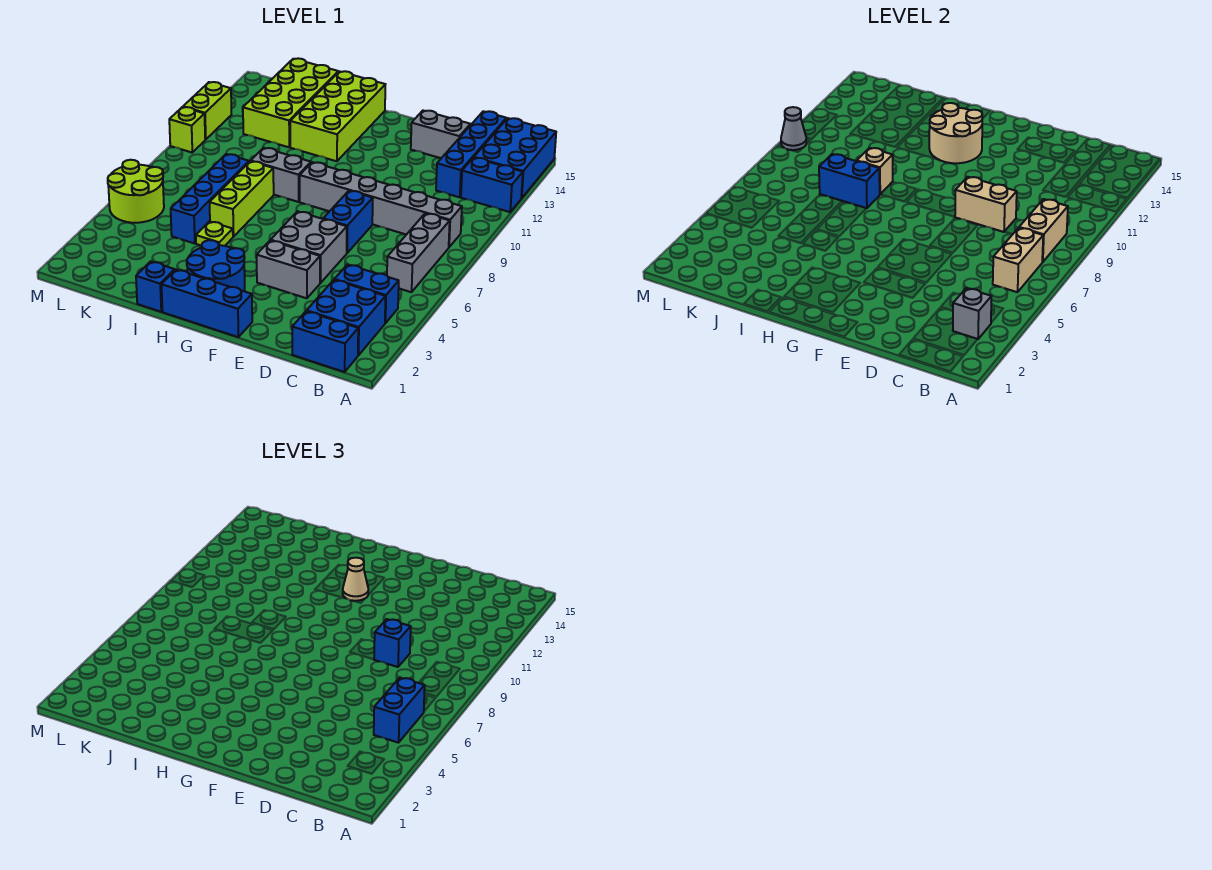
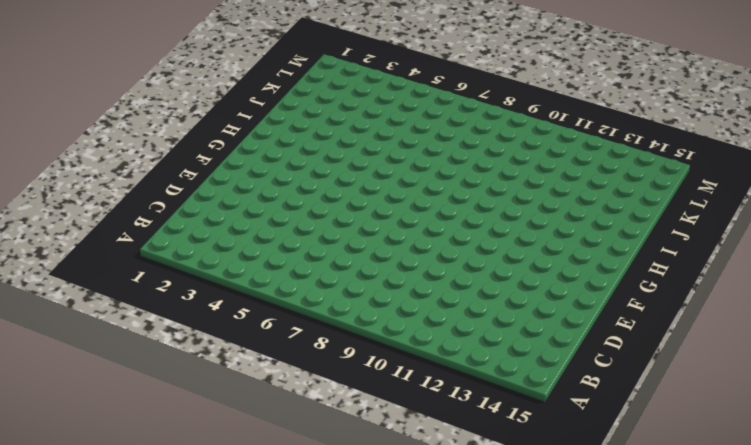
none -> blue 1x2 brick [461,158,523,212]
none -> blue 2x3 brick [474,118,556,198]
none -> blue 1x2 brick [292,311,358,372]
none -> blue 2x2 brick [307,280,386,356]

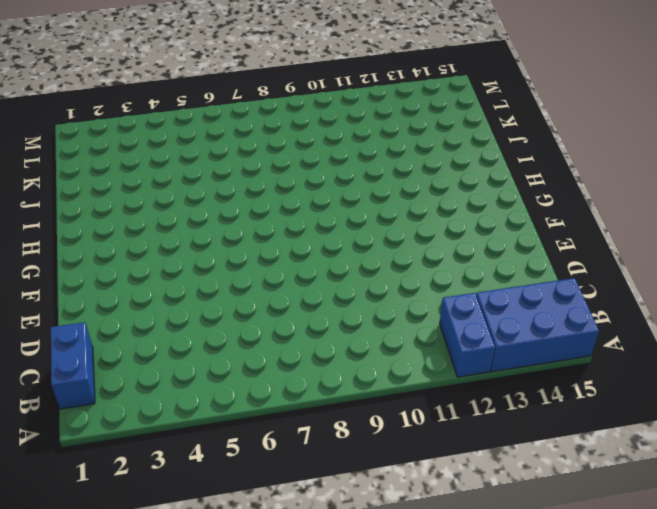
none -> blue 2x2 brick [307,280,386,356]
none -> blue 1x2 brick [334,265,399,323]
none -> grey 1x3 brick [387,213,450,292]
none -> grey 1x6 brick [300,162,462,247]

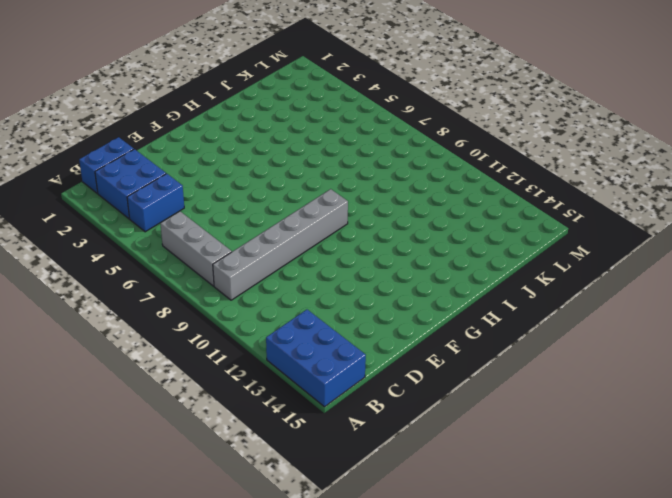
none -> blue 1x2 brick [461,158,523,212]
none -> blue 1x4 brick [436,111,506,197]
none -> grey 1x2 brick [411,111,470,158]
none -> grey 1x2 brick [257,240,320,298]

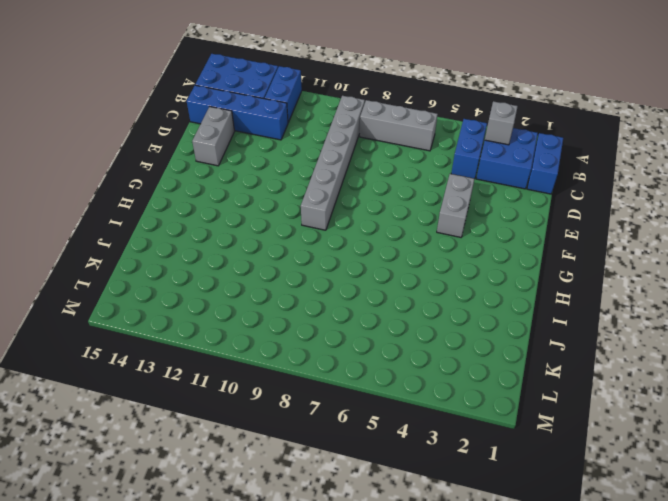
none -> grey 2x2 brick [271,211,347,283]
none -> blue 1x2 brick [323,191,373,253]
none -> blue 1x3 brick [161,270,252,337]
none -> blue 2x2 round brick [187,240,245,291]

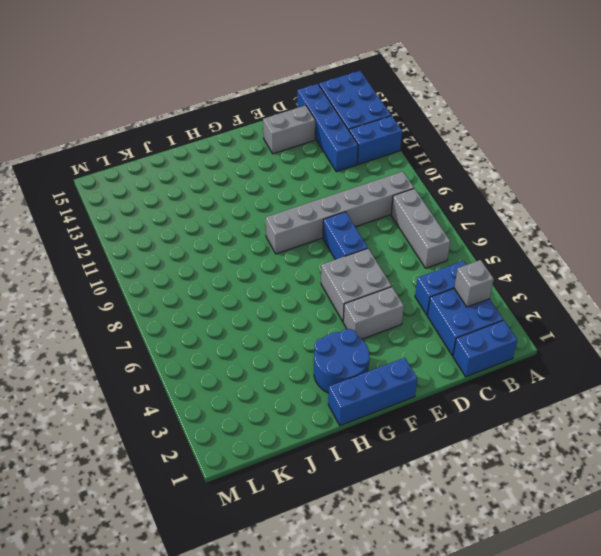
none -> grey 1x2 brick [251,148,311,202]
none -> lime 2x4 brick [290,71,386,161]
none -> blue 1x1 brick [136,261,175,312]
none -> lime 1x1 plate [196,221,233,246]

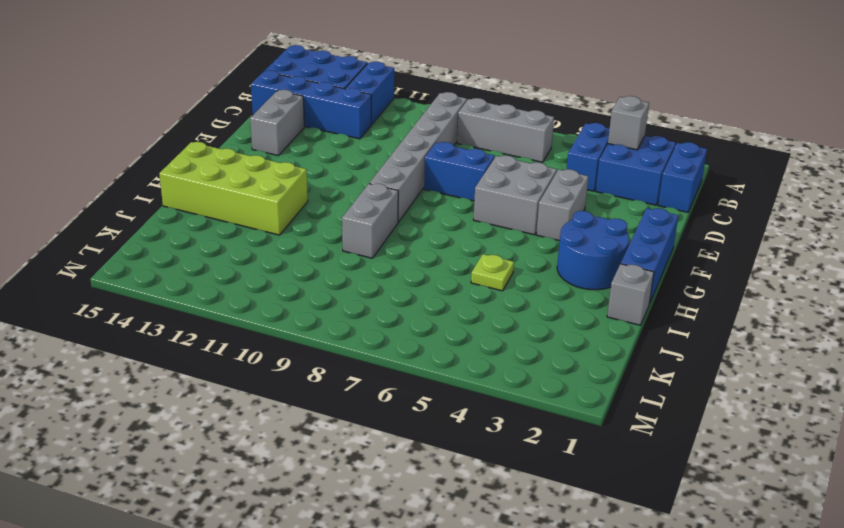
grey 1x1 brick [607,264,654,325] -> blue 1x1 brick [136,261,175,312]
none -> lime 1x3 brick [210,161,274,237]
none -> blue 1x4 brick [171,154,249,244]
none -> lime 2x4 brick [243,58,338,147]
none -> lime 2x2 round brick [108,160,164,223]

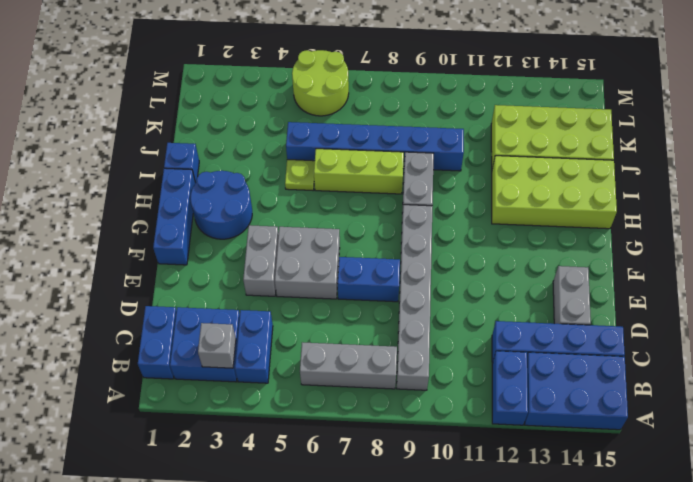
blue 1x6 brick [286,122,464,171] -> blue 1x4 brick [171,154,249,244]
none -> lime 1x1 brick [169,107,205,152]
none -> lime 1x2 brick [183,82,231,140]
none -> tan 1x2 brick [993,228,1043,292]
none -> tan 1x2 brick [1019,199,1068,262]

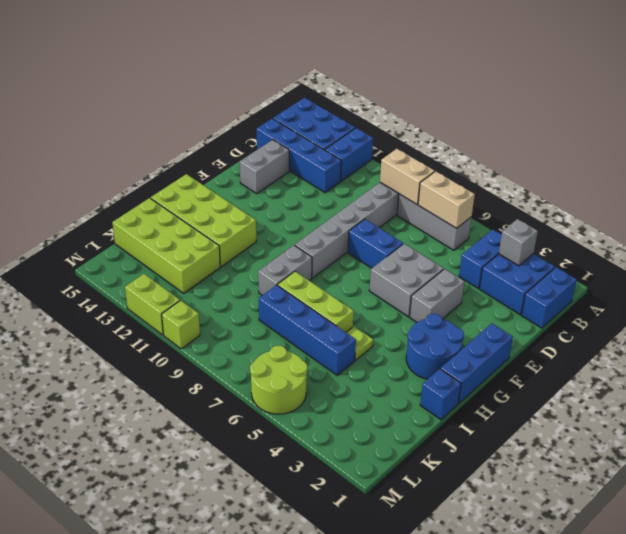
none -> tan 1x2 brick [955,177,1017,232]
none -> tan 2x2 round brick [929,103,982,163]
none -> blue 1x2 brick [819,154,880,208]
none -> tan 1x1 brick [857,148,893,194]

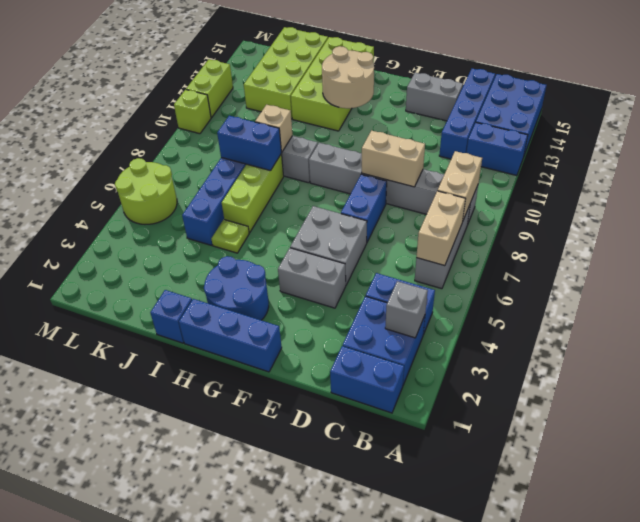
none -> grey 1x1 cone [781,107,806,150]
none -> blue 1x2 brick [374,678,425,743]
none -> blue 1x1 brick [374,619,411,667]
none -> tan 1x1 cone [343,558,368,601]

